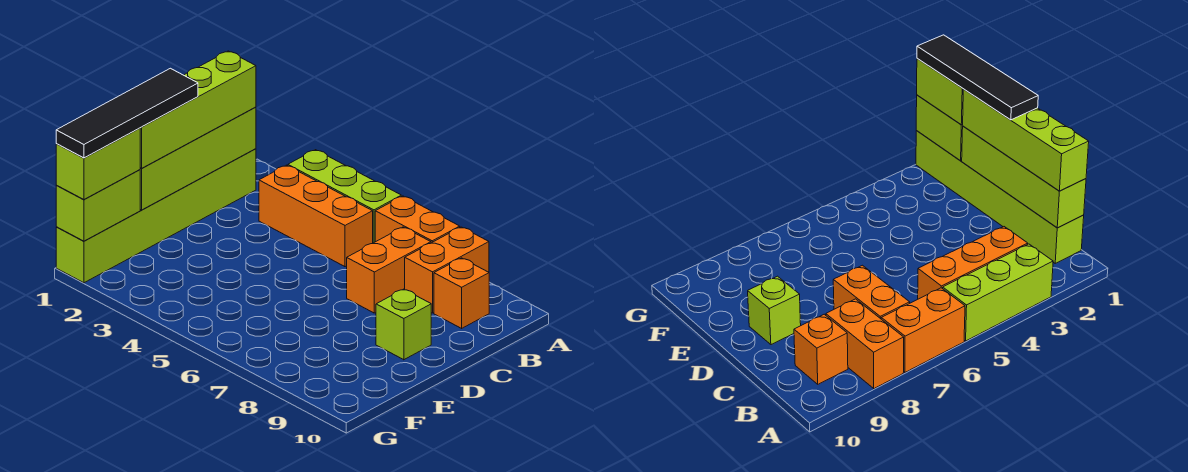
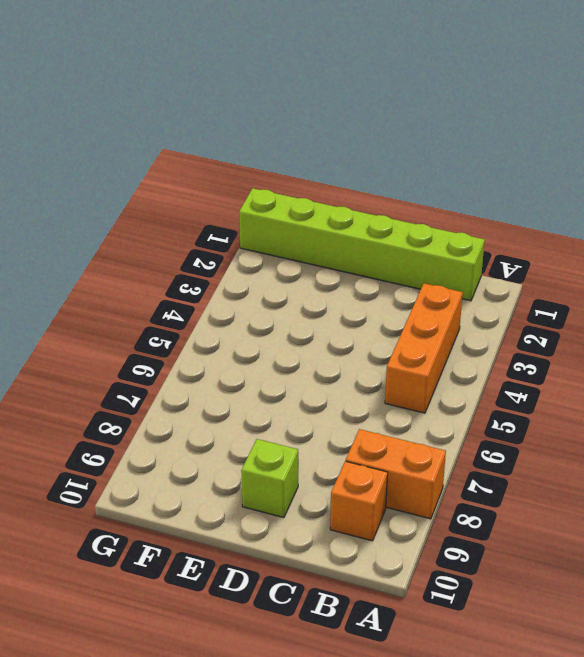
none -> lime 1x3 brick [288,150,401,243]
none -> orange 1x2 brick [375,196,460,243]
none -> orange 1x2 brick [347,227,431,313]

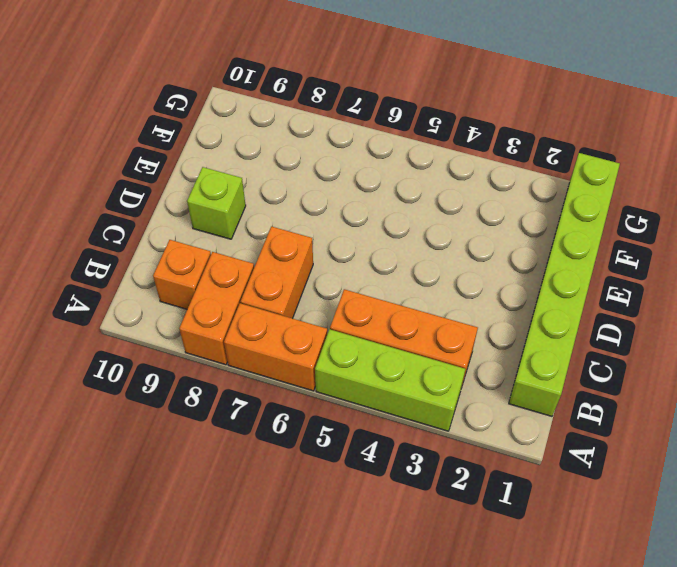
none -> lime 1x4 brick [140,107,256,210]
none -> lime 1x2 brick [56,170,140,241]
none -> lime 1x4 brick [140,51,256,168]

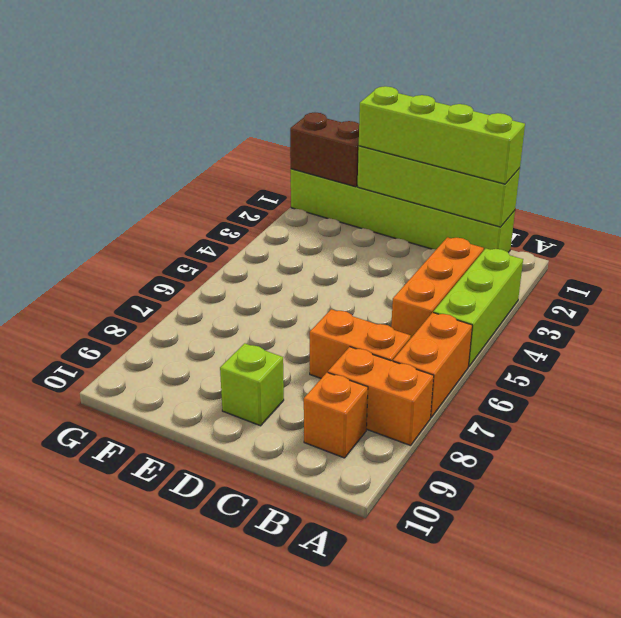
brown 1x2 brick [290,113,359,187] -> lime 1x2 brick [56,170,140,241]
none -> lime 1x2 brick [56,128,140,199]
none -> black 1x4 tile [56,68,198,158]

